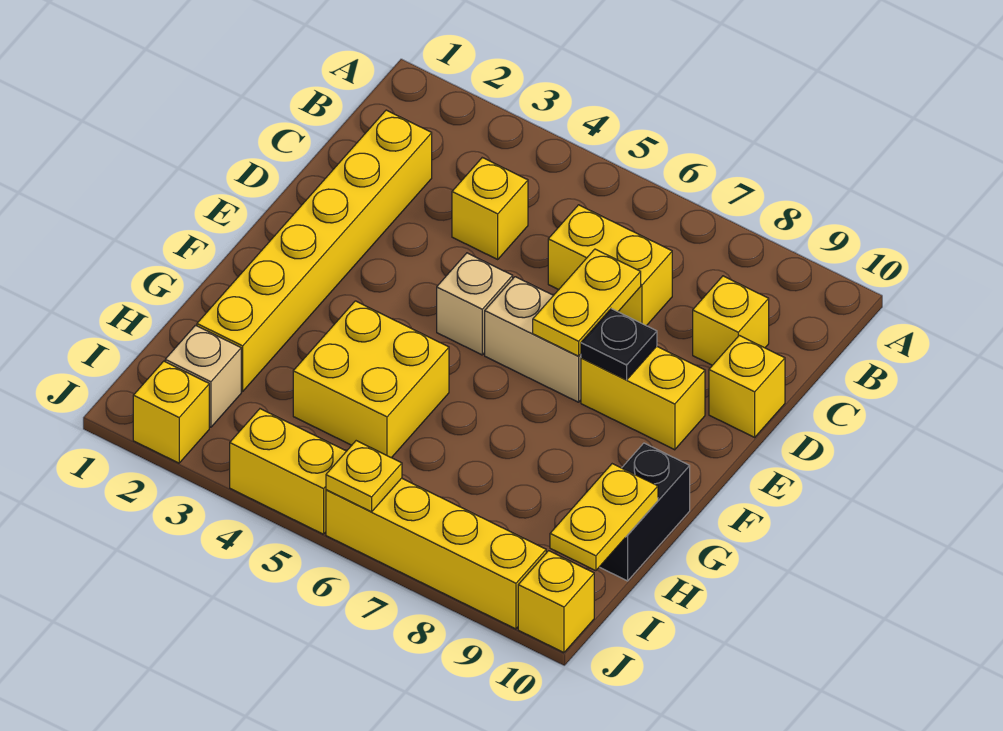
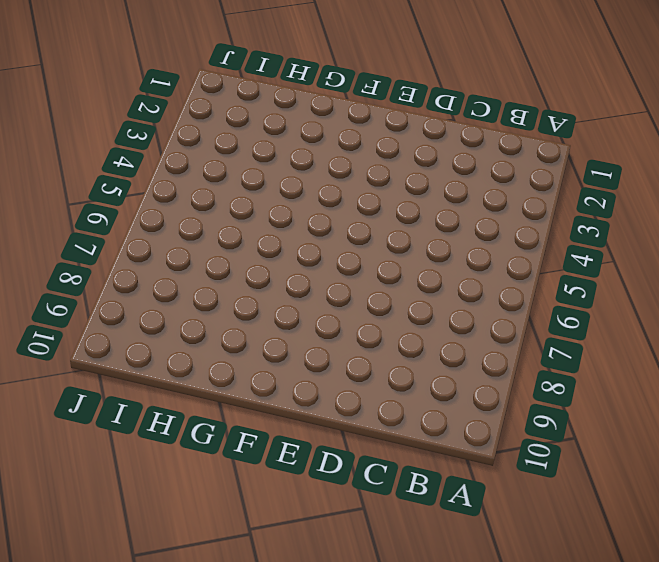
none -> yellow 1x6 brick [197,110,432,391]
none -> yellow 1x1 brick [452,158,528,259]
none -> yellow 1x2 brick [548,205,672,326]

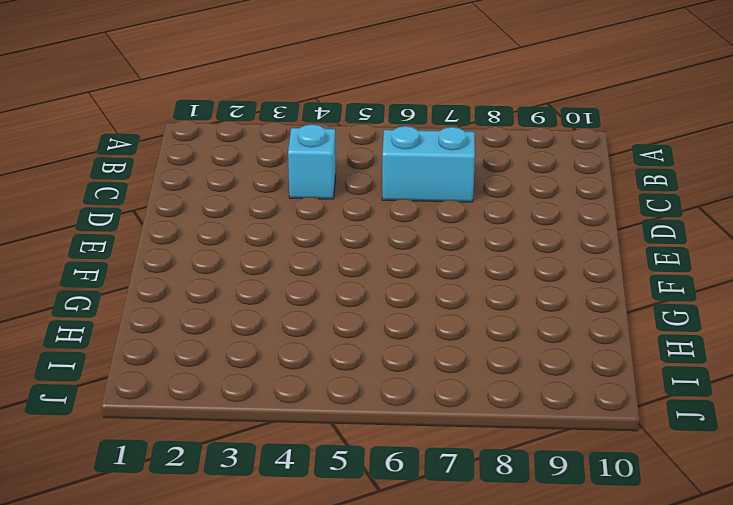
cyan 1x1 brick [288,124,336,199] -> yellow 1x1 brick [452,158,528,259]
cyan 1x2 brick [382,126,475,202] -> yellow 1x2 brick [548,205,672,326]
none -> yellow 1x6 brick [197,110,432,391]
none -> yellow 1x1 brick [693,276,769,365]
none -> yellow 1x1 brick [709,335,785,437]

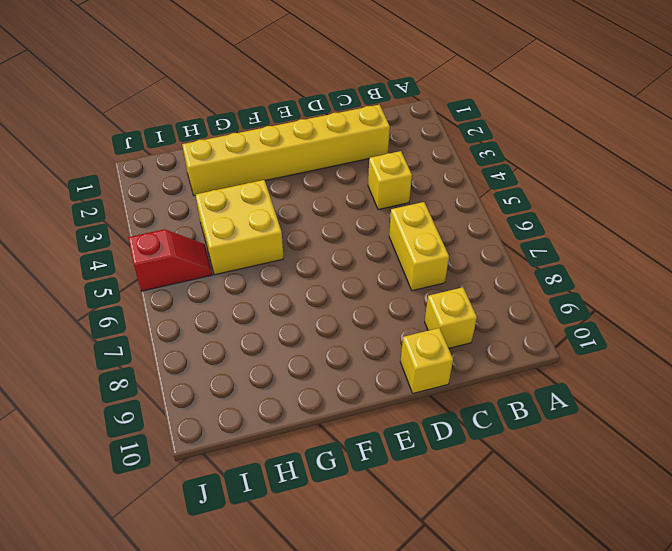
red 1x2 slope [128,229,212,291] -> yellow 1x2 brick [230,409,346,534]
none -> tan 1x1 brick [437,253,513,355]
none -> tan 1x2 brick [485,277,581,402]
none -> yellow 1x2 brick [581,346,705,450]

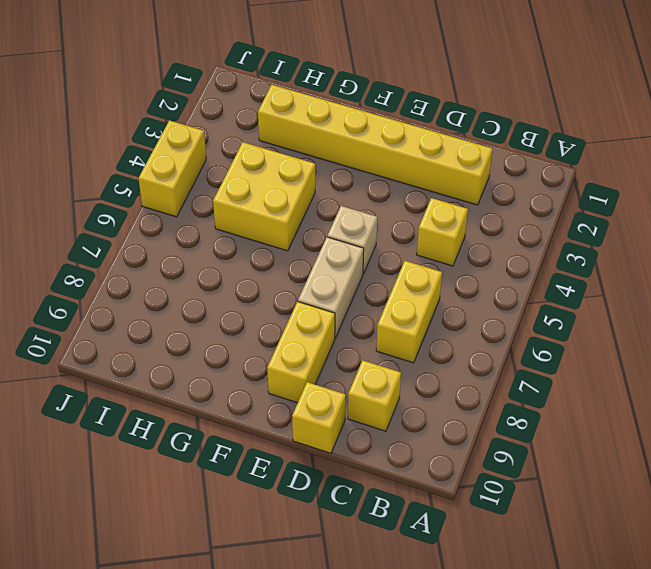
none -> black 1x2 brick [600,443,690,581]
none -> tan 1x1 brick [165,325,241,427]
none -> yellow 1x1 brick [133,361,209,463]

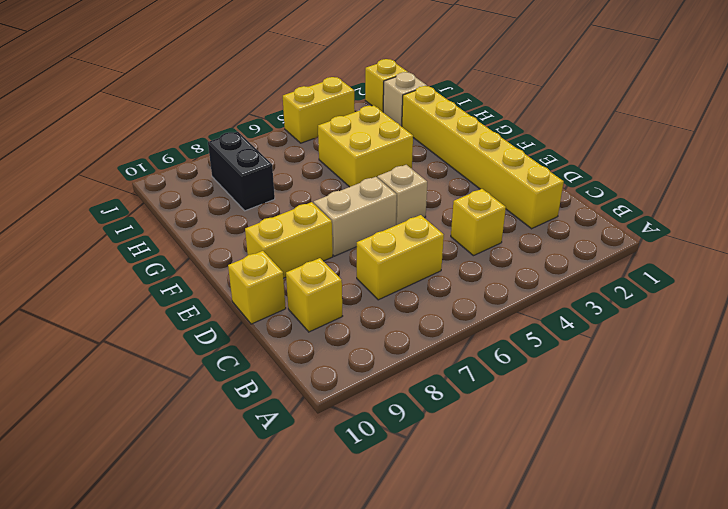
black 1x2 brick [208,132,275,211] -> black 1x2 brick moved to [600,443,690,581]
none -> yellow 1x4 brick [326,478,546,629]
none -> yellow 1x1 brick [518,551,594,653]
none -> yellow 1x2 plate [533,249,641,356]

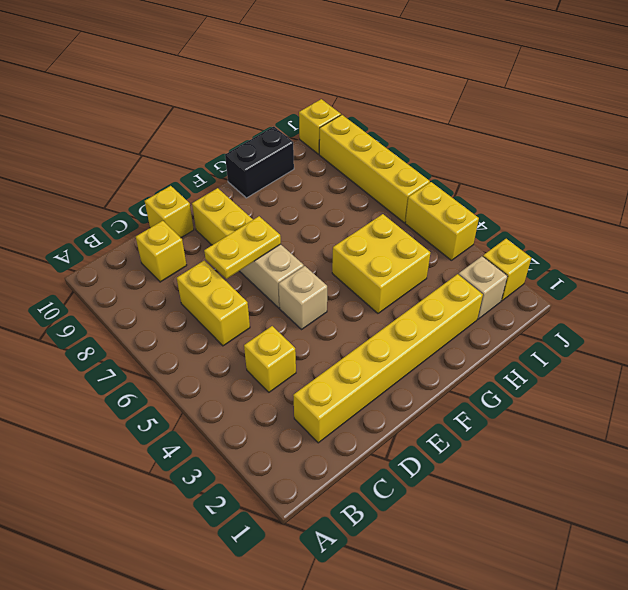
none -> black 1x1 plate [581,309,657,380]
none -> yellow 1x2 plate [550,464,658,571]
none -> yellow 1x1 plate [326,441,402,512]

